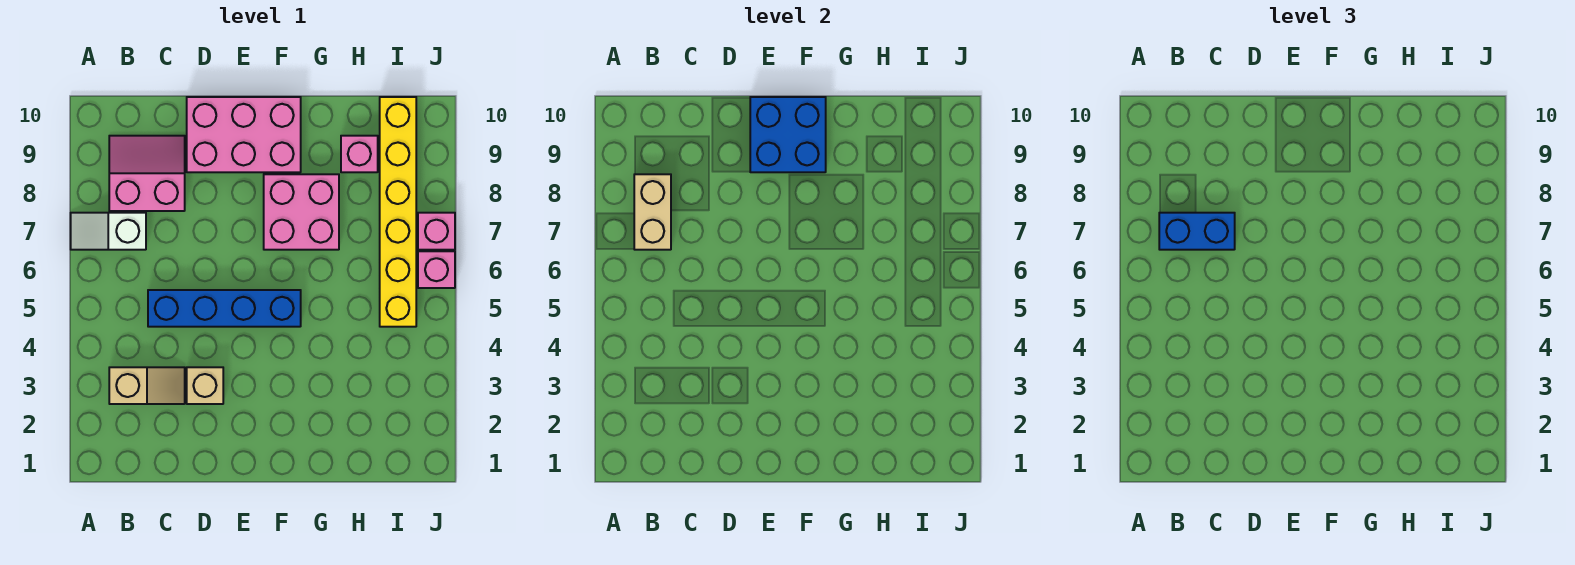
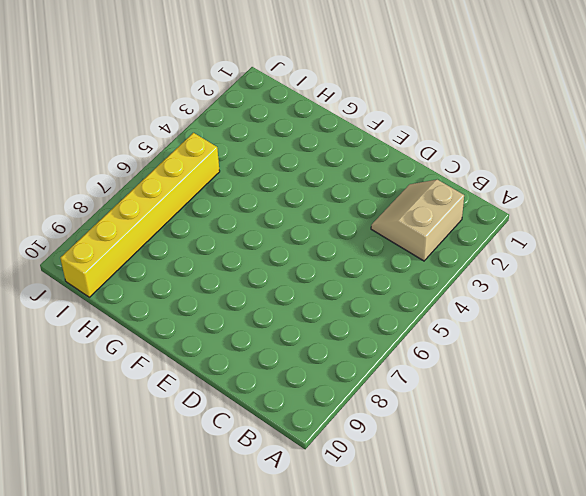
tan 2x2 slope [371,180,464,261] -> tan 1x2 slope [109,367,185,404]
none -> white 1x2 slope [71,213,146,250]
none -> pink 2x2 slope [109,136,185,211]
none -> blue 1x4 brick [148,290,301,327]

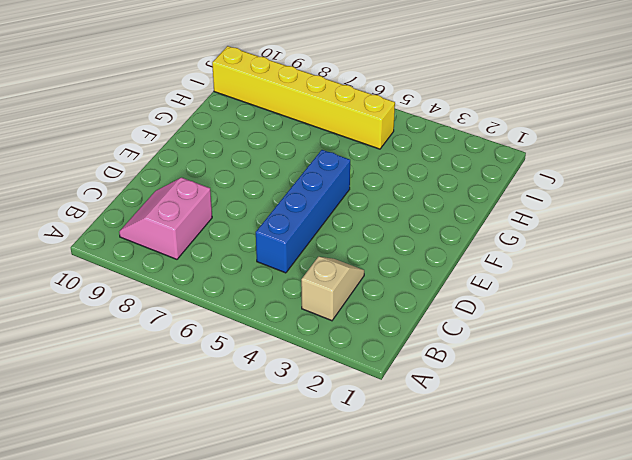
none -> white 1x2 slope [71,213,146,250]
none -> tan 1x1 brick [187,367,223,404]
none -> pink 2x3 brick [187,97,301,172]

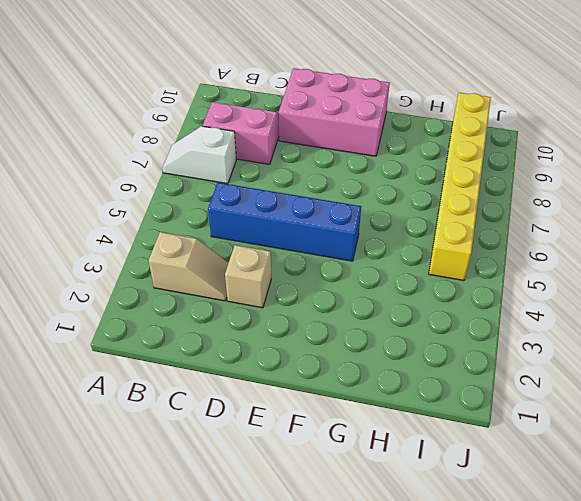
none -> pink 2x2 brick [264,174,339,250]
none -> pink 1x1 brick [341,136,378,172]
none -> pink 1x1 brick [418,251,455,288]

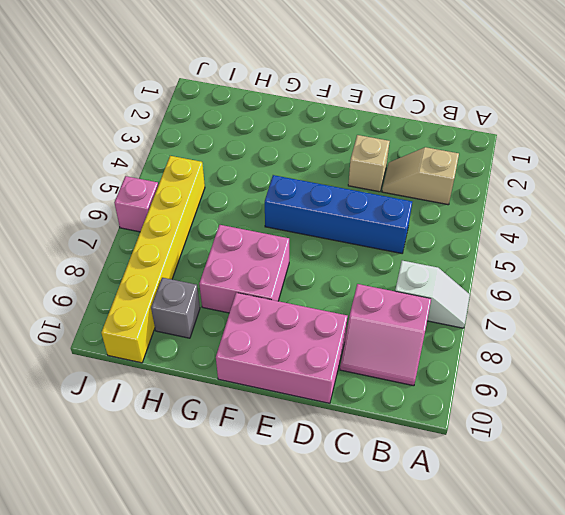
grey 1x1 brick [151,278,200,338] -> pink 1x1 brick [341,136,378,172]
none -> pink 1x1 brick [418,213,455,250]
none -> tan 1x2 brick [634,174,671,250]
none -> blue 2x2 brick [750,97,826,172]

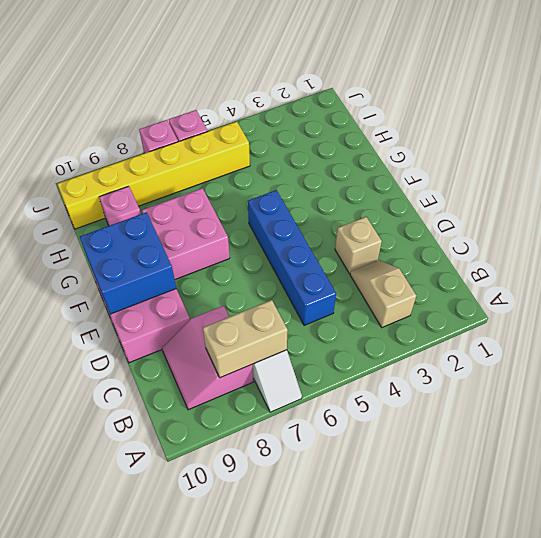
none -> blue 1x2 brick [1159,213,1235,250]

